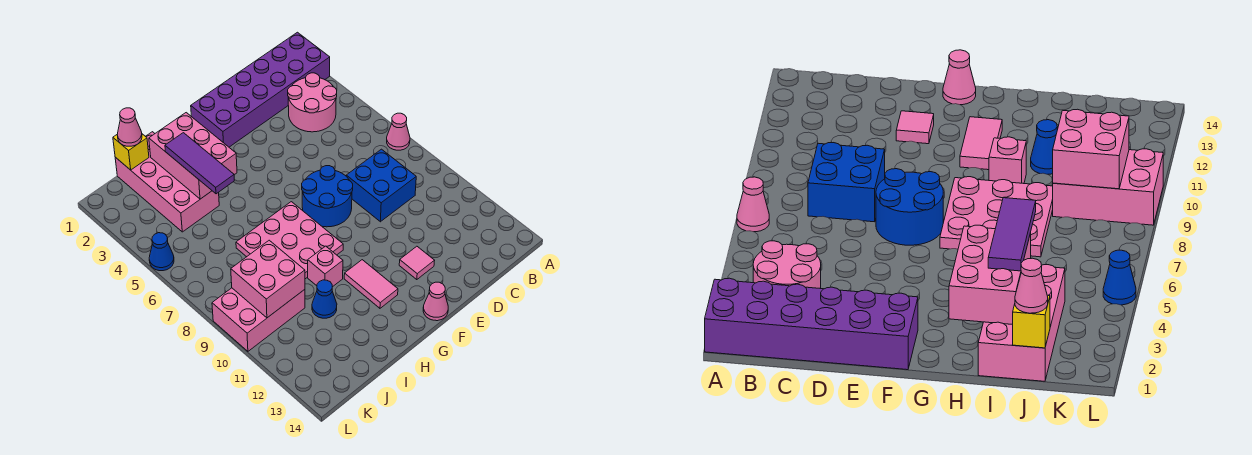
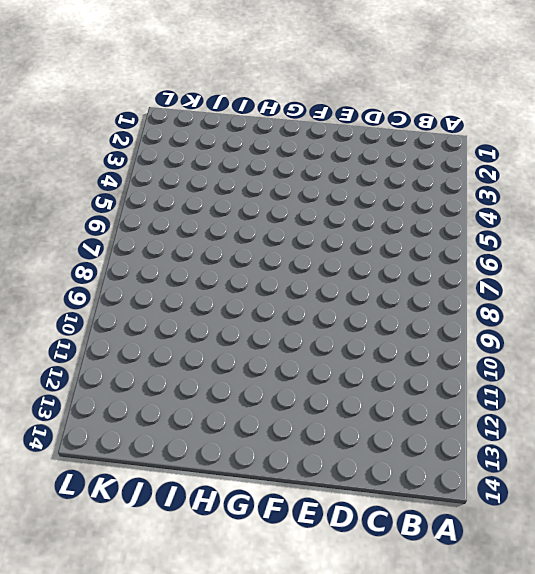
none -> purple 2x6 brick [191,32,330,147]
none -> pink 1x1 cone [387,113,410,150]
none -> pink 2x2 round brick [288,73,337,132]

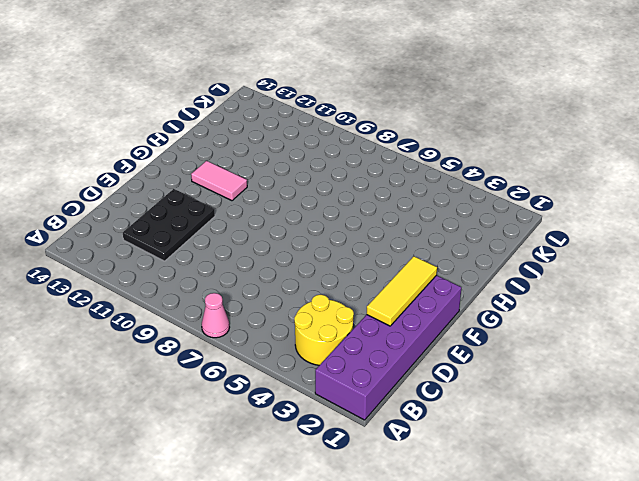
yellow 2x2 round brick [294,295,354,365] -> pink 2x2 round brick [288,73,337,132]
black 2x3 plate [123,189,215,261] -> pink 1x1 tile [399,246,435,280]
yellow 1x3 tile [367,256,437,326] -> none
none -> blue 2x2 brick [346,149,416,222]
none -> blue 2x2 round brick [302,166,353,227]
none -> pink 1x1 cone [423,282,448,321]

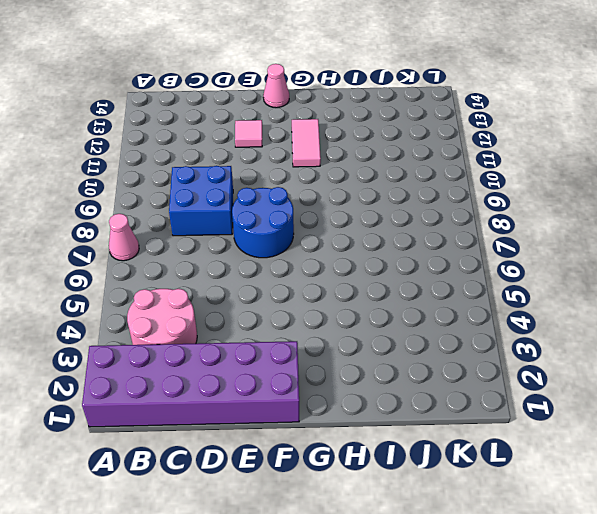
none -> pink 3x3 plate [236,202,343,279]
none -> pink 1x1 brick [308,246,343,287]
none -> pink 2x4 brick [115,132,219,232]

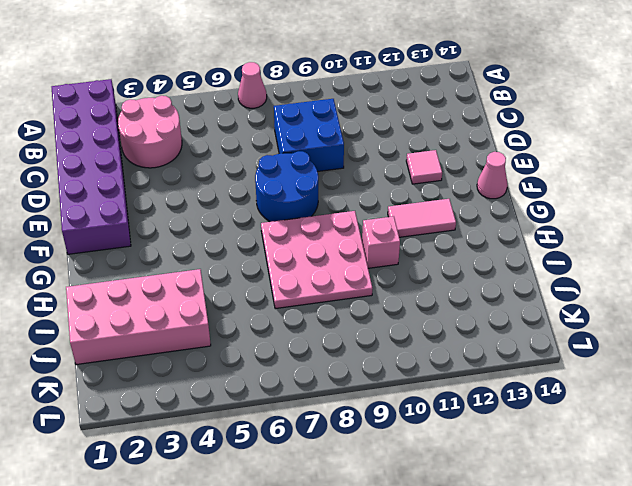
none -> blue 1x1 cone [312,280,337,318]
none -> pink 2x3 brick [212,288,305,351]
none -> blue 1x1 cone [149,233,174,271]

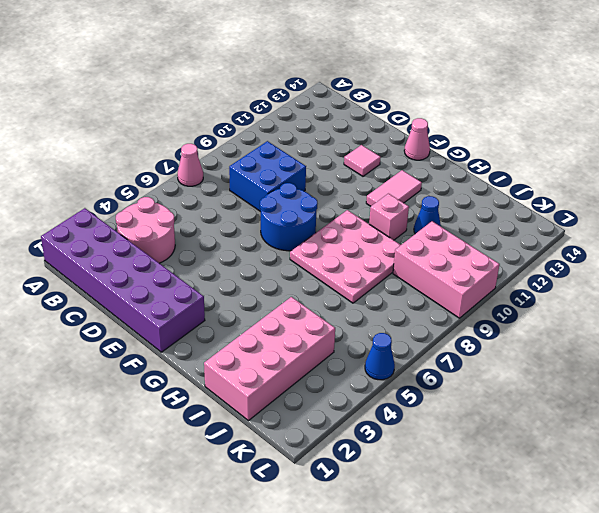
none -> pink 2x3 brick [149,113,237,199]
none -> yellow 1x1 brick [113,134,149,170]
none -> pink 2x2 brick [231,240,305,318]

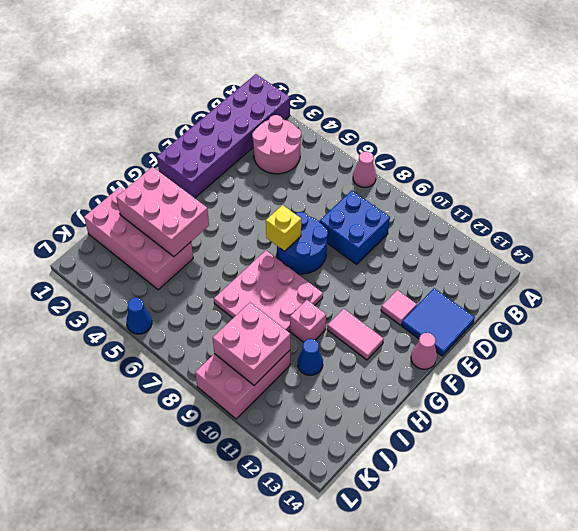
blue 2x2 tile [402,288,475,356] -> none
yellow 1x1 brick [266,205,301,251] -> yellow 1x1 brick moved to [113,134,149,170]
none -> purple 1x3 tile [165,133,234,194]
none -> pink 1x1 cone [117,108,142,146]

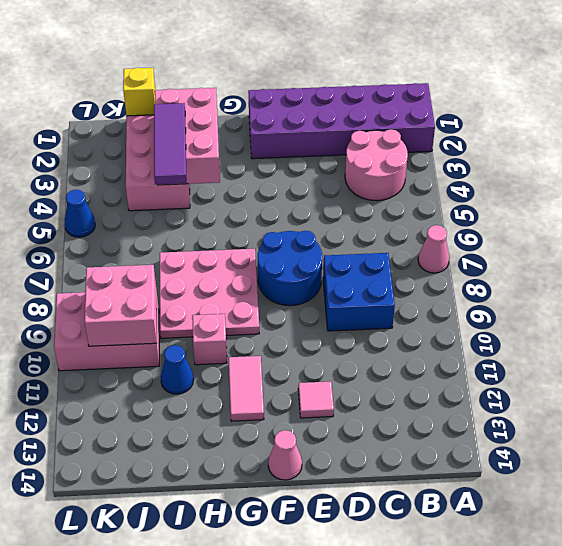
none -> pink 1x1 cone [117,108,142,146]

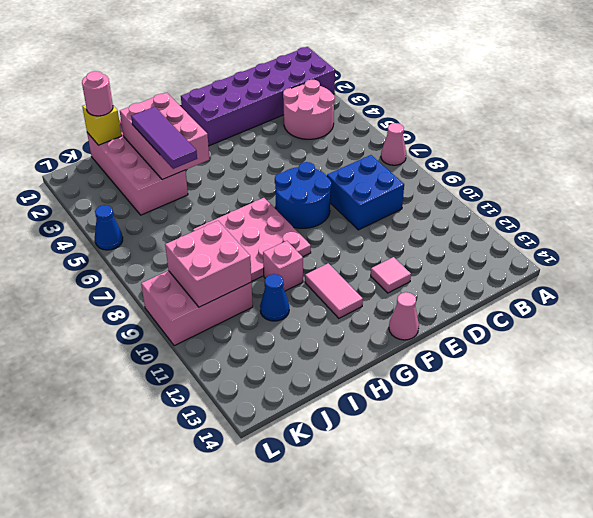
pink 1x1 round brick [82,71,113,116] -> pink 1x1 cone [117,108,142,146]

